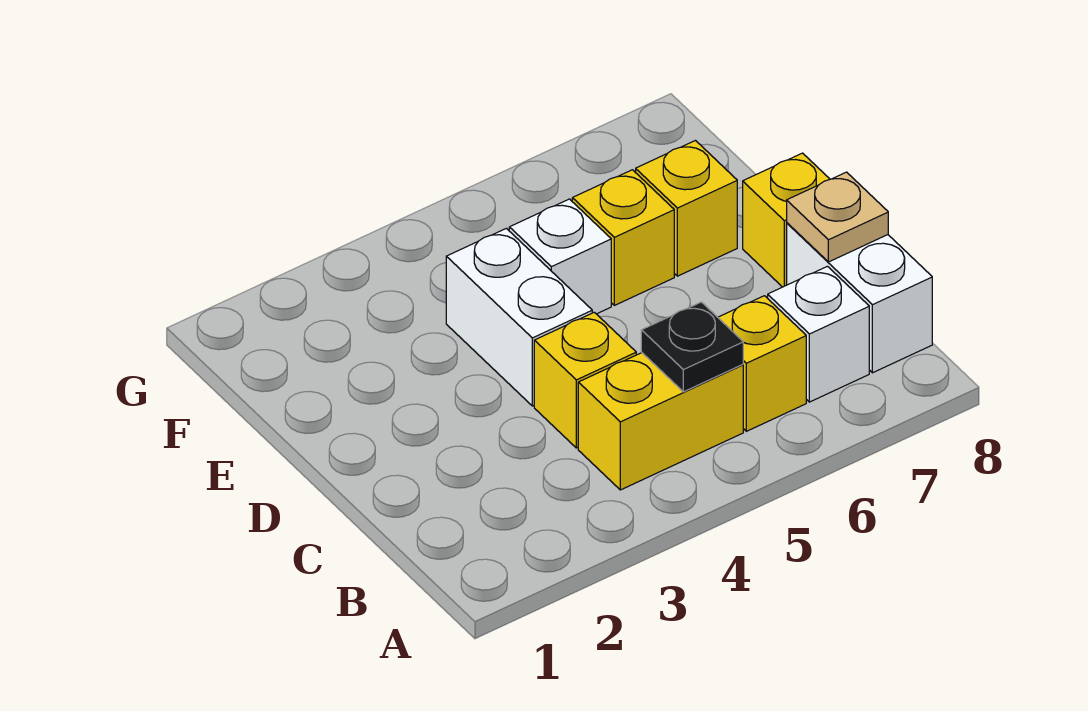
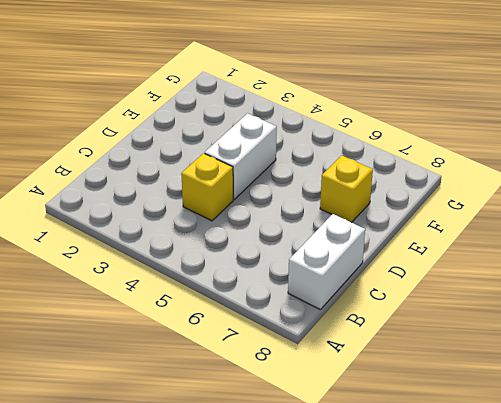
none -> yellow 1x2 brick [578,353,743,490]
none -> yellow 1x1 brick [718,296,806,431]
none -> white 1x1 brick [768,266,869,402]

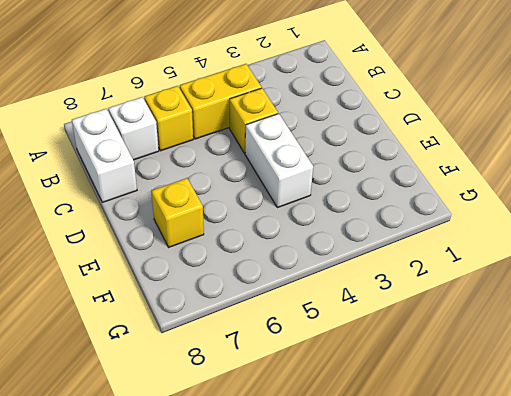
none -> yellow 1x1 brick [743,153,830,287]
none -> white 1x1 brick [509,199,611,314]
none -> yellow 1x1 brick [572,170,674,305]

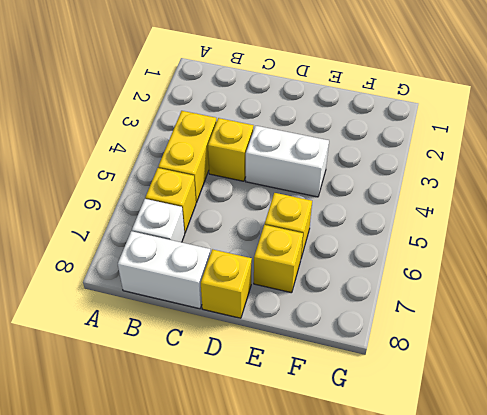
none -> white 1x1 brick [509,199,611,314]
none -> black 1x1 plate [641,302,743,392]
none -> tan 1x1 plate [787,172,888,262]

